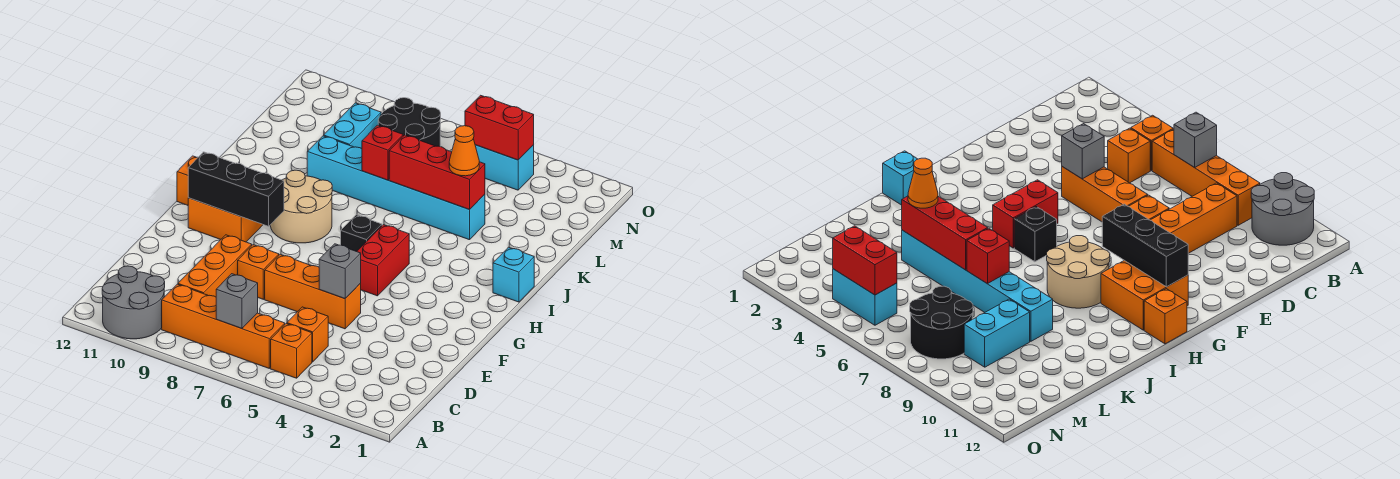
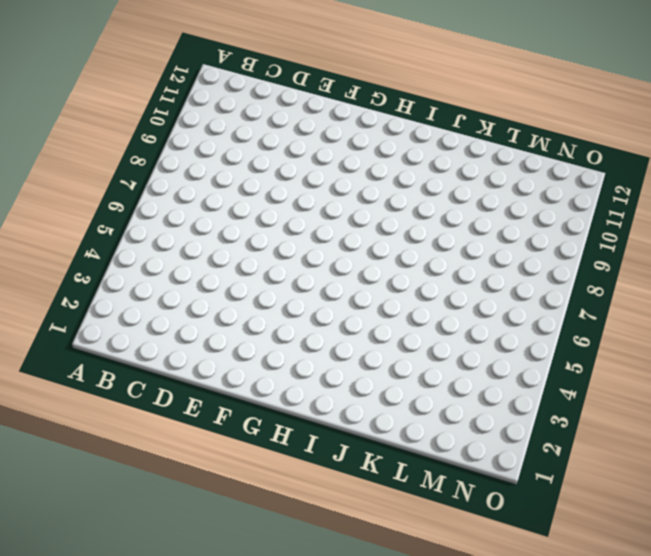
none -> grey 2x2 round brick [102,266,165,339]
none -> orange 1x1 brick [271,324,312,378]
none -> orange 1x4 brick [162,284,285,368]

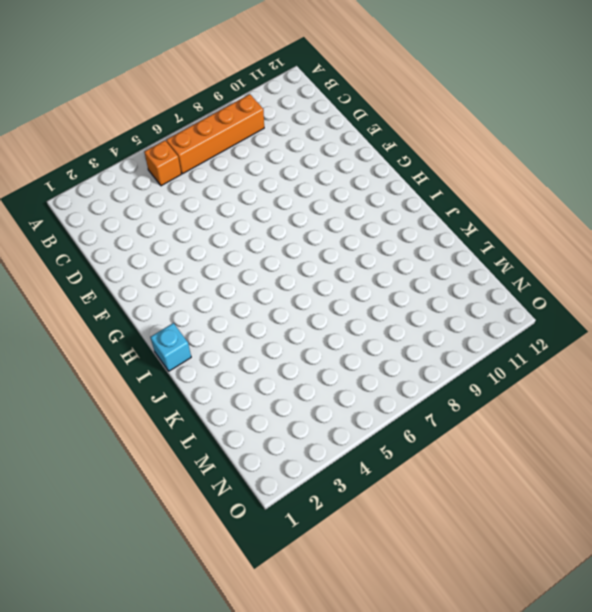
none -> grey 2x2 round brick [102,266,165,339]
none -> orange 1x1 brick [287,307,328,362]
none -> orange 1x3 brick [178,235,252,297]

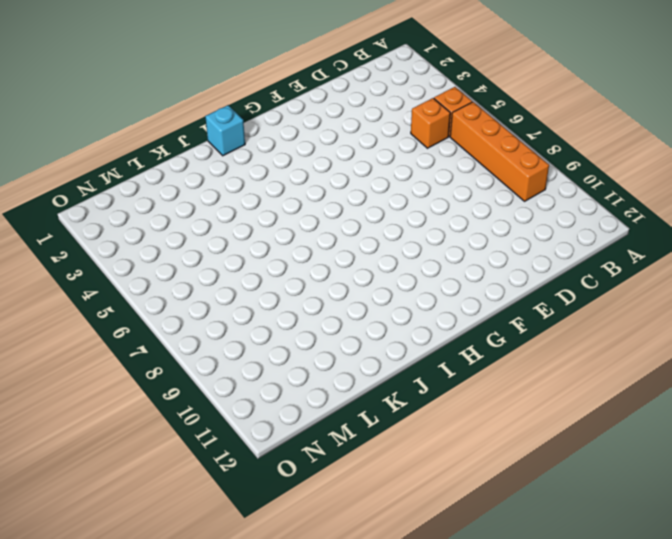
none -> grey 2x2 round brick [102,266,165,339]
none -> orange 1x3 brick [178,235,252,297]
none -> orange 1x3 brick [265,254,361,329]

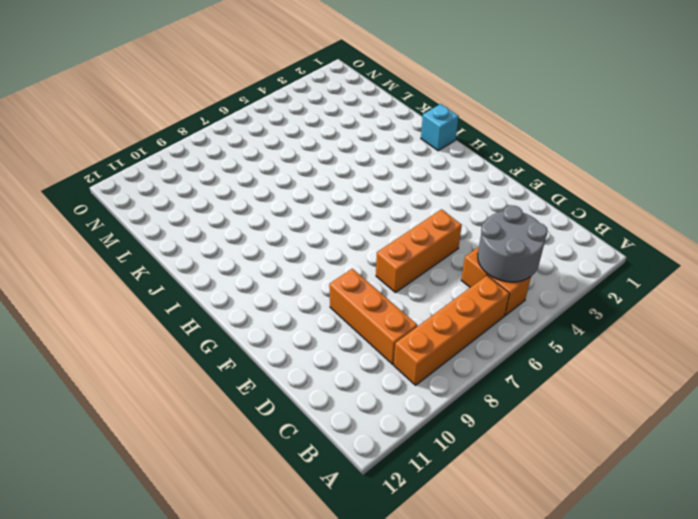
grey 2x2 round brick [478,205,548,282] -> grey 2x2 round brick moved to [102,266,165,339]
none -> orange 1x1 brick [238,245,279,299]
none -> red 1x2 brick [357,225,409,296]
none -> orange 2x2 brick [188,198,263,242]

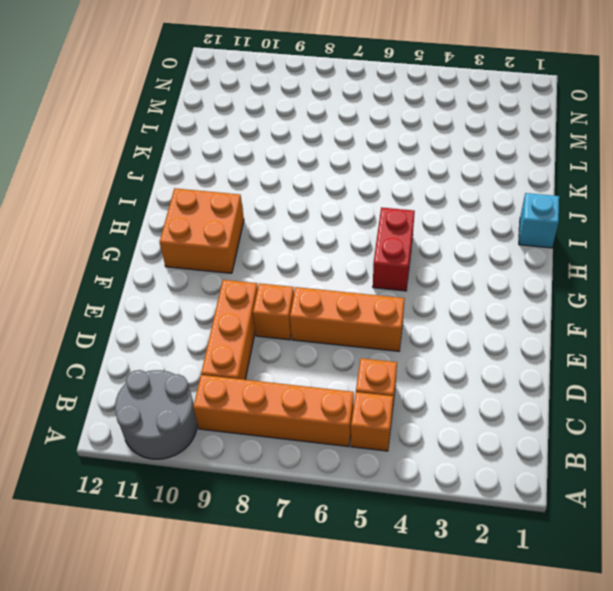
none -> black 1x1 brick [341,215,382,252]
none -> tan 2x2 round brick [270,170,332,243]
none -> orange 1x1 brick [177,156,198,205]

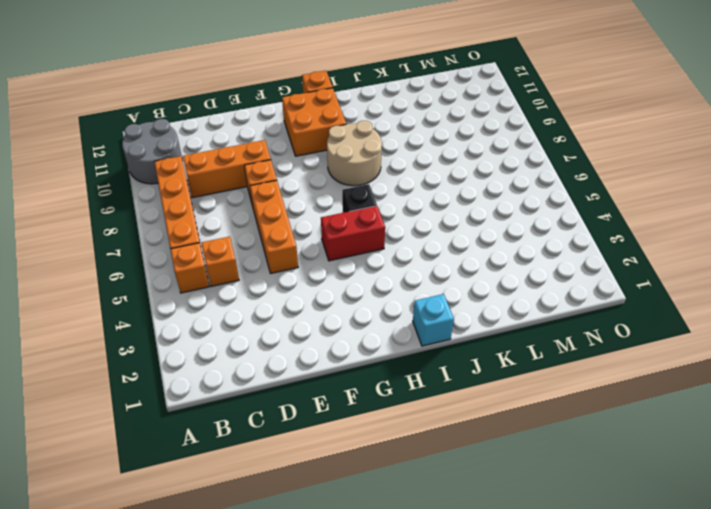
none -> cyan 1x6 brick [307,136,485,240]
none -> cyan 1x2 brick [324,103,381,149]
none -> black 2x2 round brick [378,98,441,147]

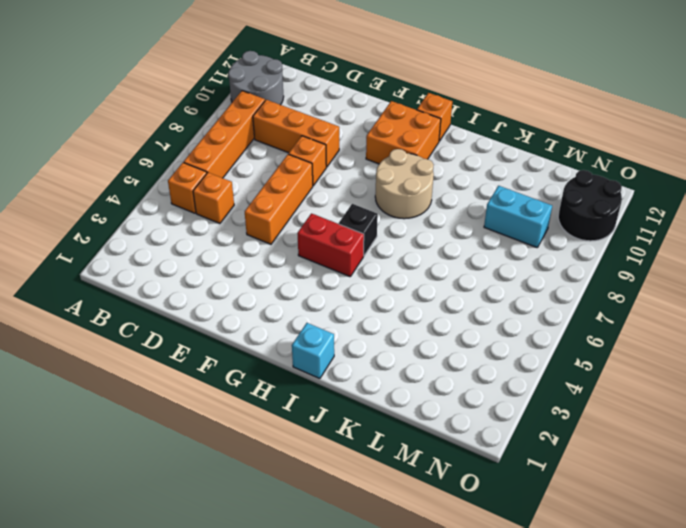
black 2x2 round brick [558,170,622,241] -> black 2x2 round brick moved to [378,98,441,147]
none -> cyan 1x6 brick [307,136,485,240]
none -> cyan 1x2 brick [475,145,534,190]
none -> grey 1x1 brick [216,274,258,328]

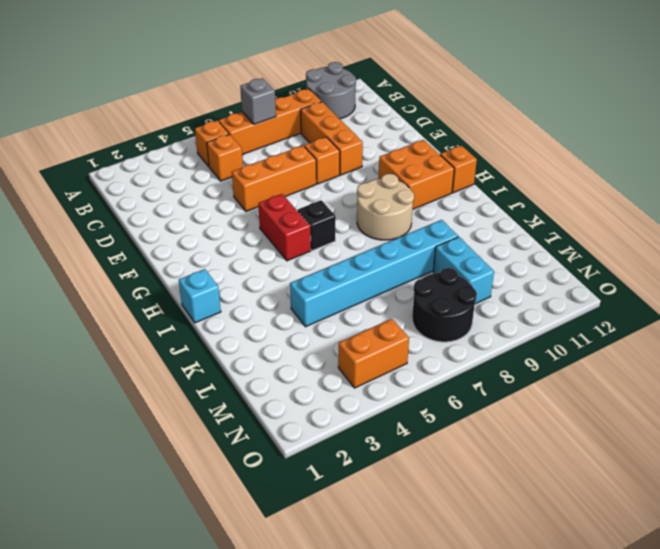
orange 1x2 brick [338,319,409,388] -> cyan 1x2 brick [475,145,534,190]
none -> grey 1x1 brick [319,244,361,299]
none -> black 1x3 brick [188,152,284,226]
none -> red 1x3 brick [389,135,485,210]

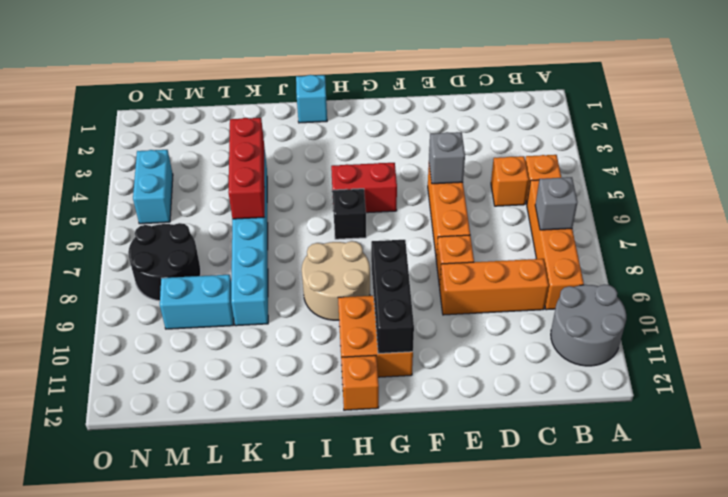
none -> red 1x1 brick [362,125,403,180]
none -> red 1x2 brick [465,95,534,160]
none -> orange 1x1 cone [449,126,479,176]

